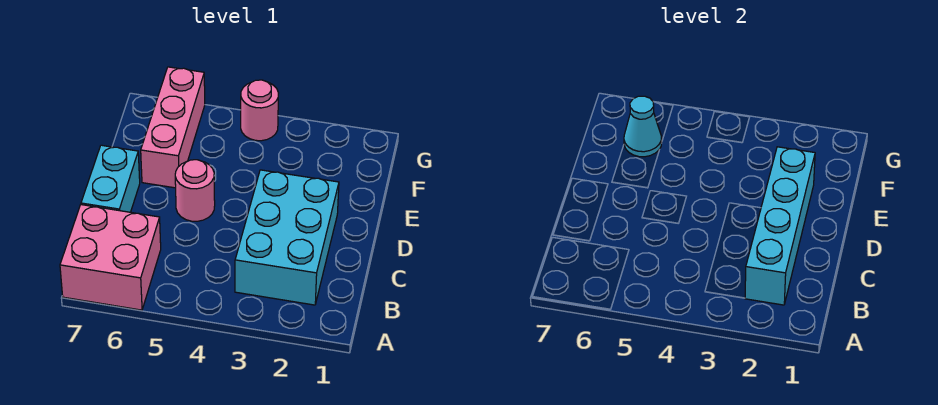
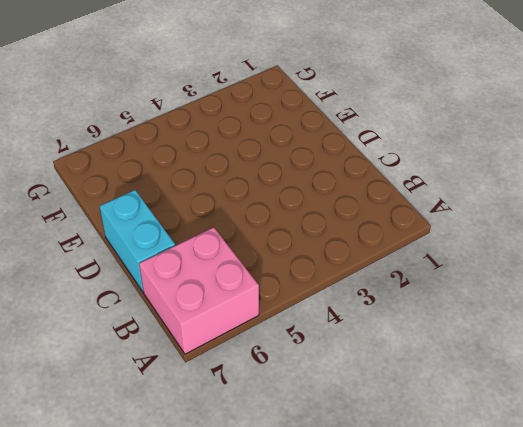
none -> cyan 2x3 brick [235,170,339,305]
none -> pink 1x1 round brick [175,160,215,221]

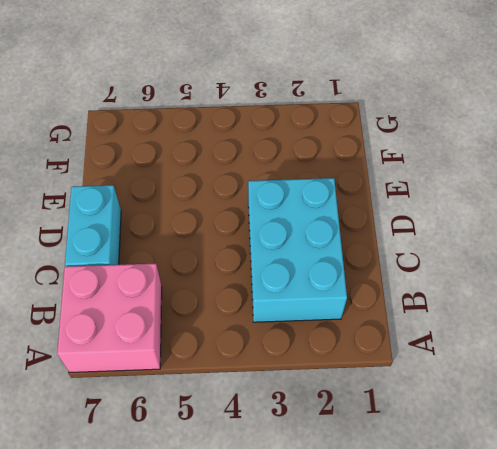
none -> pink 1x1 round brick [175,160,215,221]
none -> pink 1x3 brick [141,67,205,188]

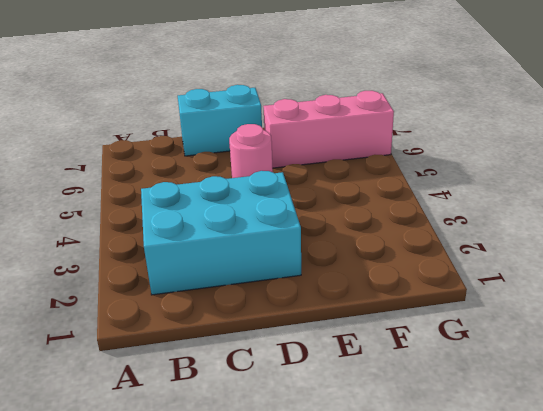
none -> pink 2x2 brick [60,205,161,310]
none -> pink 1x1 round brick [241,80,278,141]

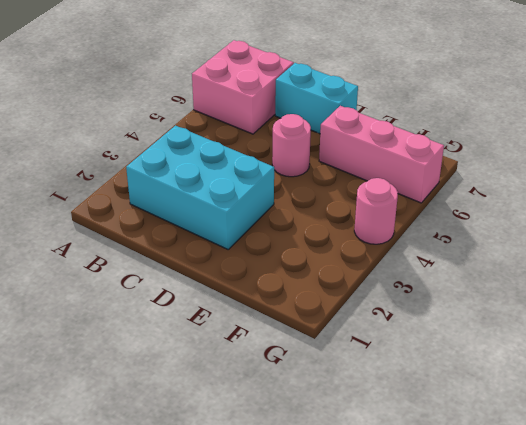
none -> cyan 1x4 brick [745,147,815,305]
none -> cyan 1x1 cone [624,96,662,157]

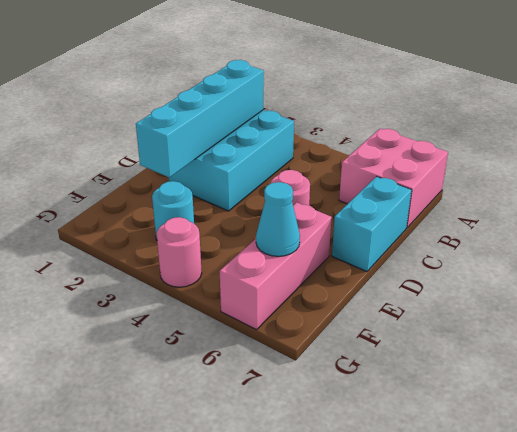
cyan 1x1 round brick [152,181,194,240] -> none

